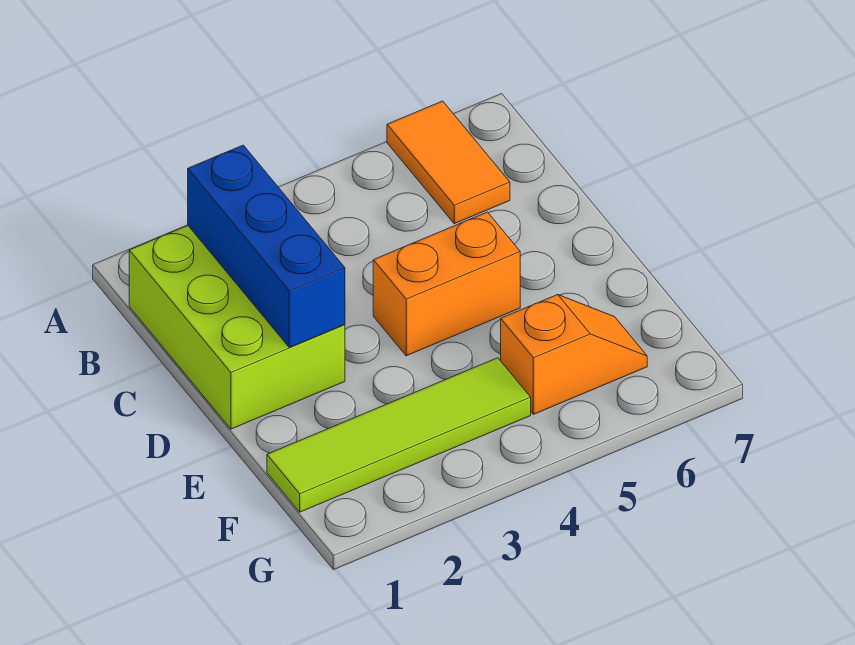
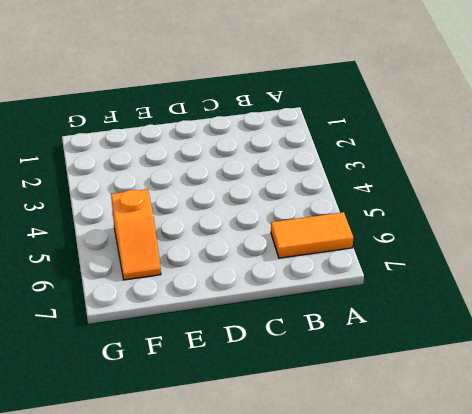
none -> lime 2x3 brick [129,226,345,429]
none -> orange 1x2 brick [373,212,520,356]

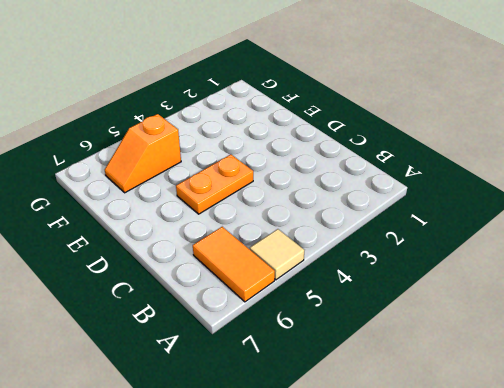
tan 1x1 tile [250,229,304,280] -> none
orange 1x2 plate [176,154,253,214] -> orange 1x2 brick [373,212,520,356]
none -> lime 2x3 brick [129,226,345,429]
none -> lime 1x4 tile [267,358,531,512]

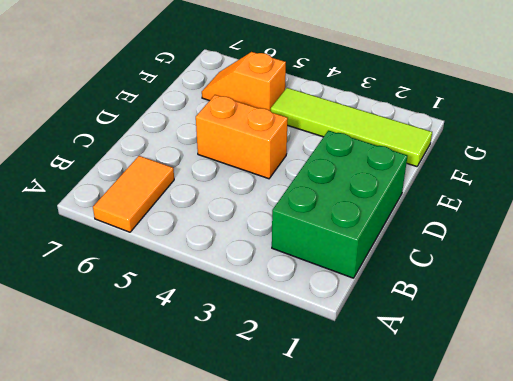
green 2x3 brick [272,131,407,278] -> lime 2x3 brick [129,226,345,429]
none -> blue 1x3 brick [188,145,345,347]

